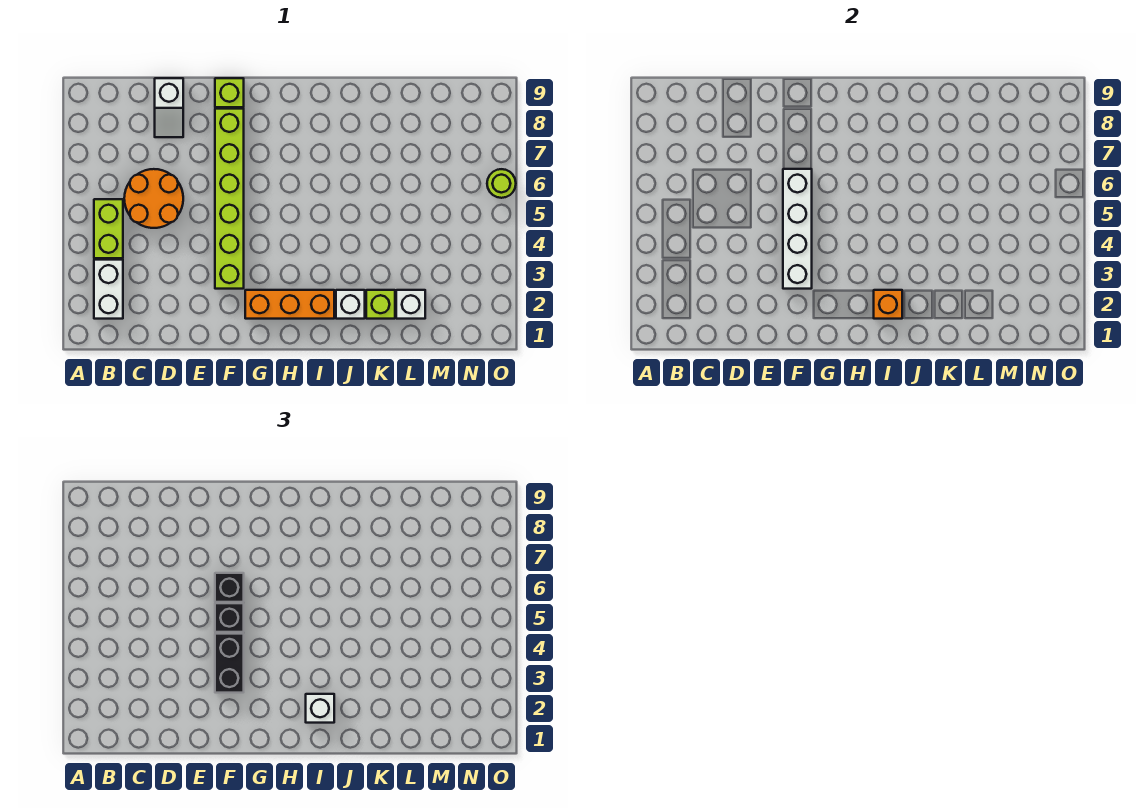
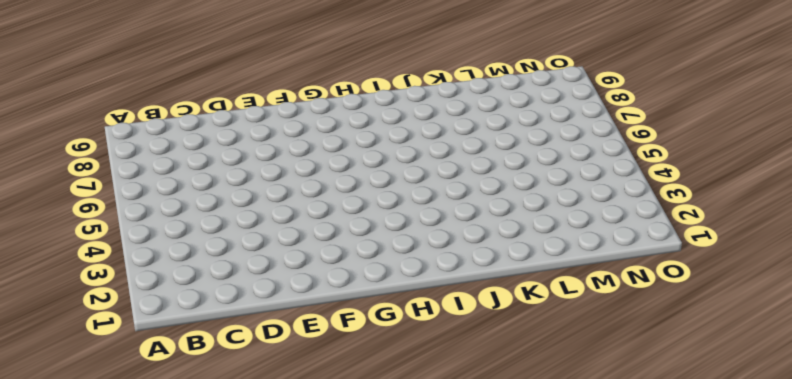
none -> white 1x2 brick [94,260,123,319]
none -> lime 1x2 brick [94,199,123,258]
none -> orange 2x2 round brick [124,169,183,228]

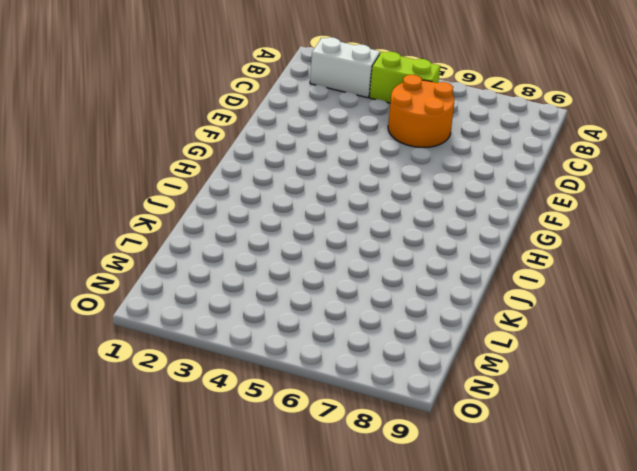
none -> white 1x2 slope [155,78,183,137]
none -> lime 1x6 brick [215,109,244,289]
none -> lime 1x1 brick [215,78,244,107]

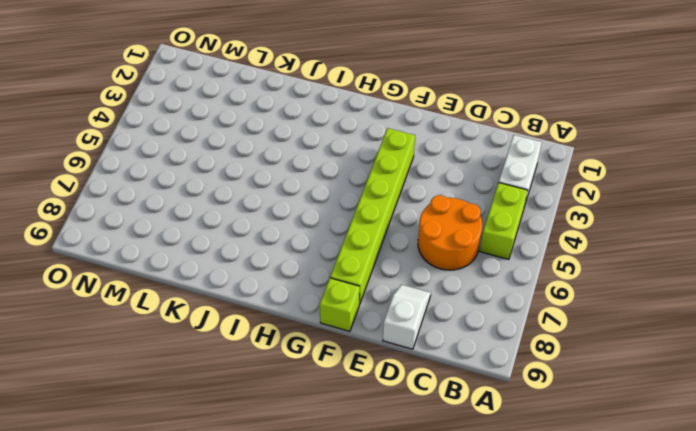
none -> orange 1x3 brick [245,290,334,319]
none -> white 1x1 brick [336,290,365,319]
none -> lime 1x1 brick [366,290,395,319]

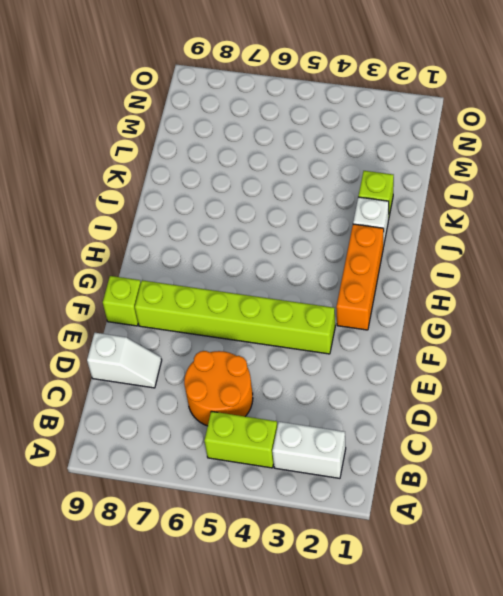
none -> white 1x1 brick [396,290,425,319]
none -> lime 1x1 round brick [487,169,516,198]
none -> white 1x4 brick [783,169,812,289]

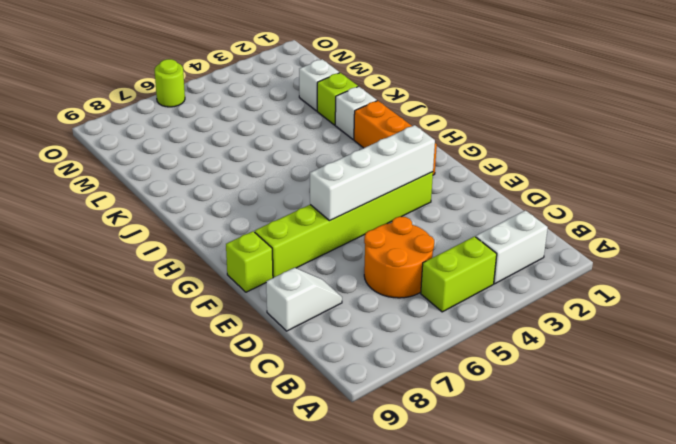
none -> orange 1x1 brick [874,290,902,319]
none -> black 1x2 brick [215,634,244,693]
none -> black 1x1 brick [215,603,244,632]

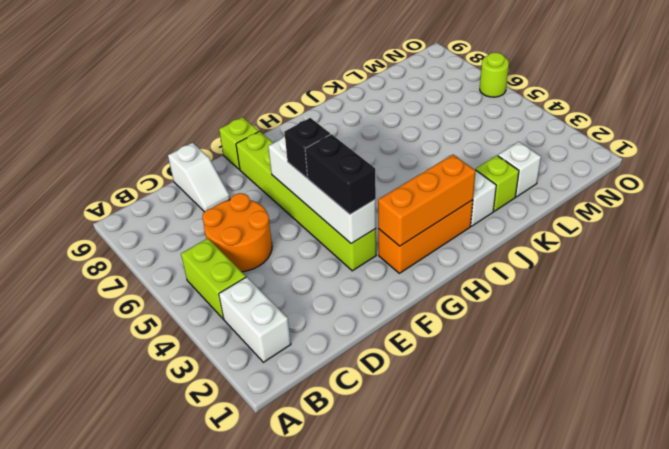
orange 1x3 brick [378,155,476,246] -> orange 1x1 brick [874,290,902,319]
none -> black 1x1 brick [215,573,244,602]
none -> white 1x1 brick [306,694,334,723]

